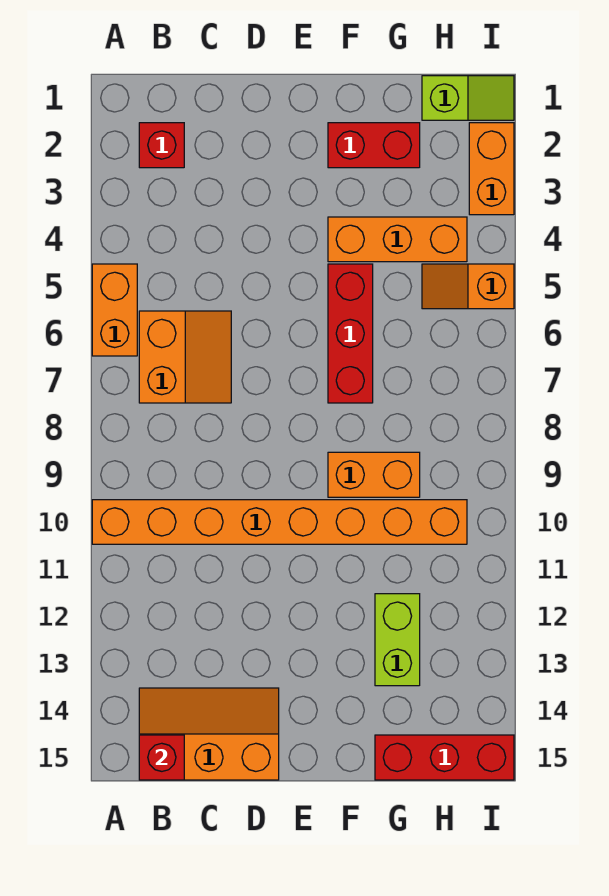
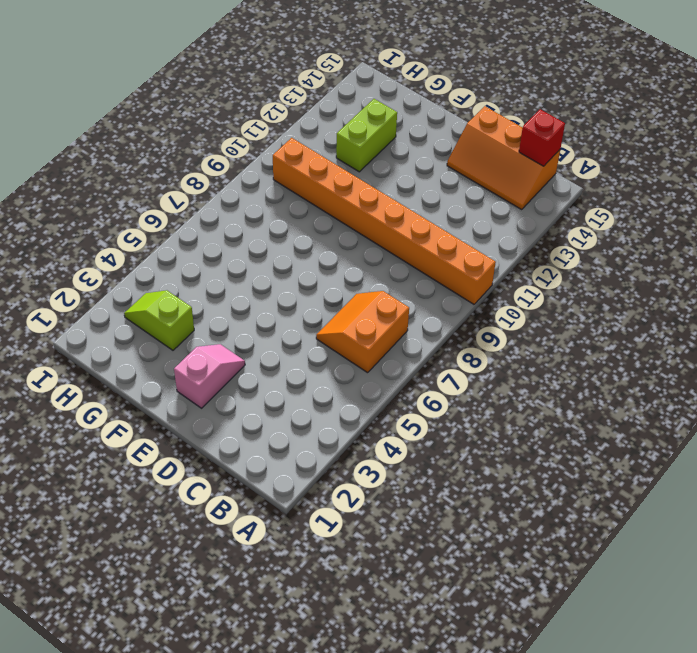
pink 1x2 slope [174,344,245,408] -> none
lime 1x2 slope [124,290,194,350] -> lime 1x2 slope moved to [422,76,514,120]
none -> orange 1x2 brick [92,264,137,356]
none -> red 1x1 brick [139,123,184,168]
none -> red 1x2 brick [328,123,420,168]

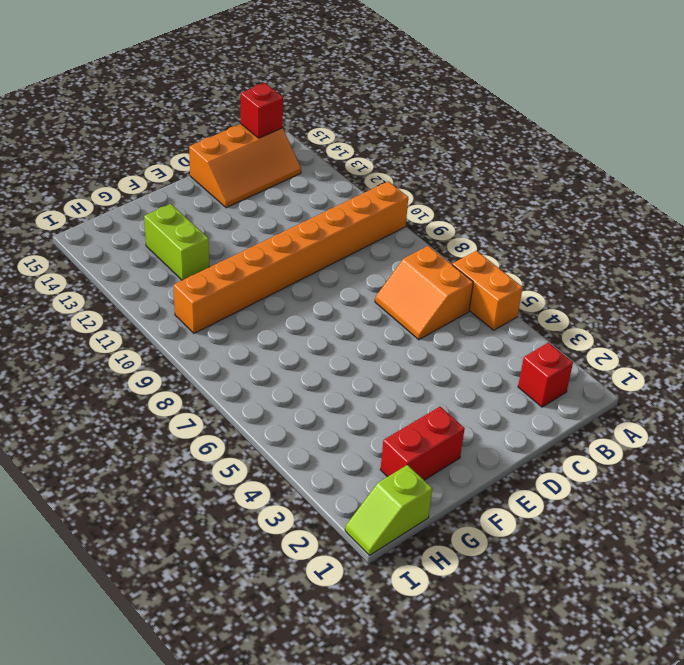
none -> orange 1x3 brick [328,217,467,262]
none -> red 1x3 brick [328,264,373,403]
none -> orange 1x2 brick [328,452,420,497]

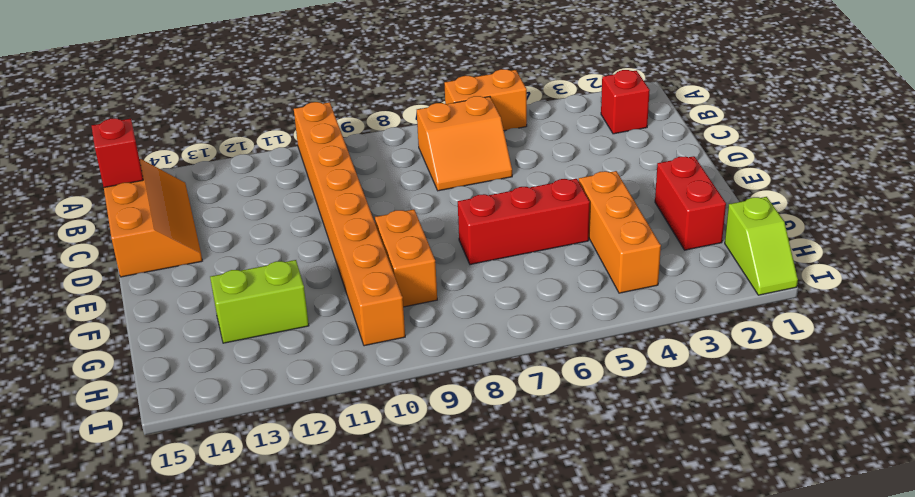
none -> red 1x3 brick [375,735,514,780]
none -> orange 1x2 slope [422,264,514,309]
none -> orange 1x2 brick [469,123,514,215]

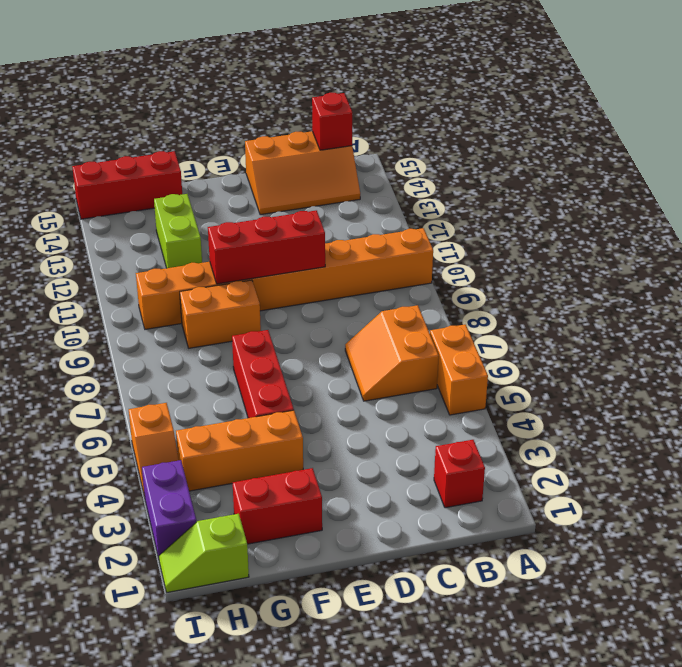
red 1x3 brick [208,210,325,284] -> none
purple 1x2 brick [142,460,196,558] -> orange 1x2 brick [469,123,514,215]
orange 1x2 slope [129,403,179,497] -> orange 1x2 slope turned to [422,264,514,309]

